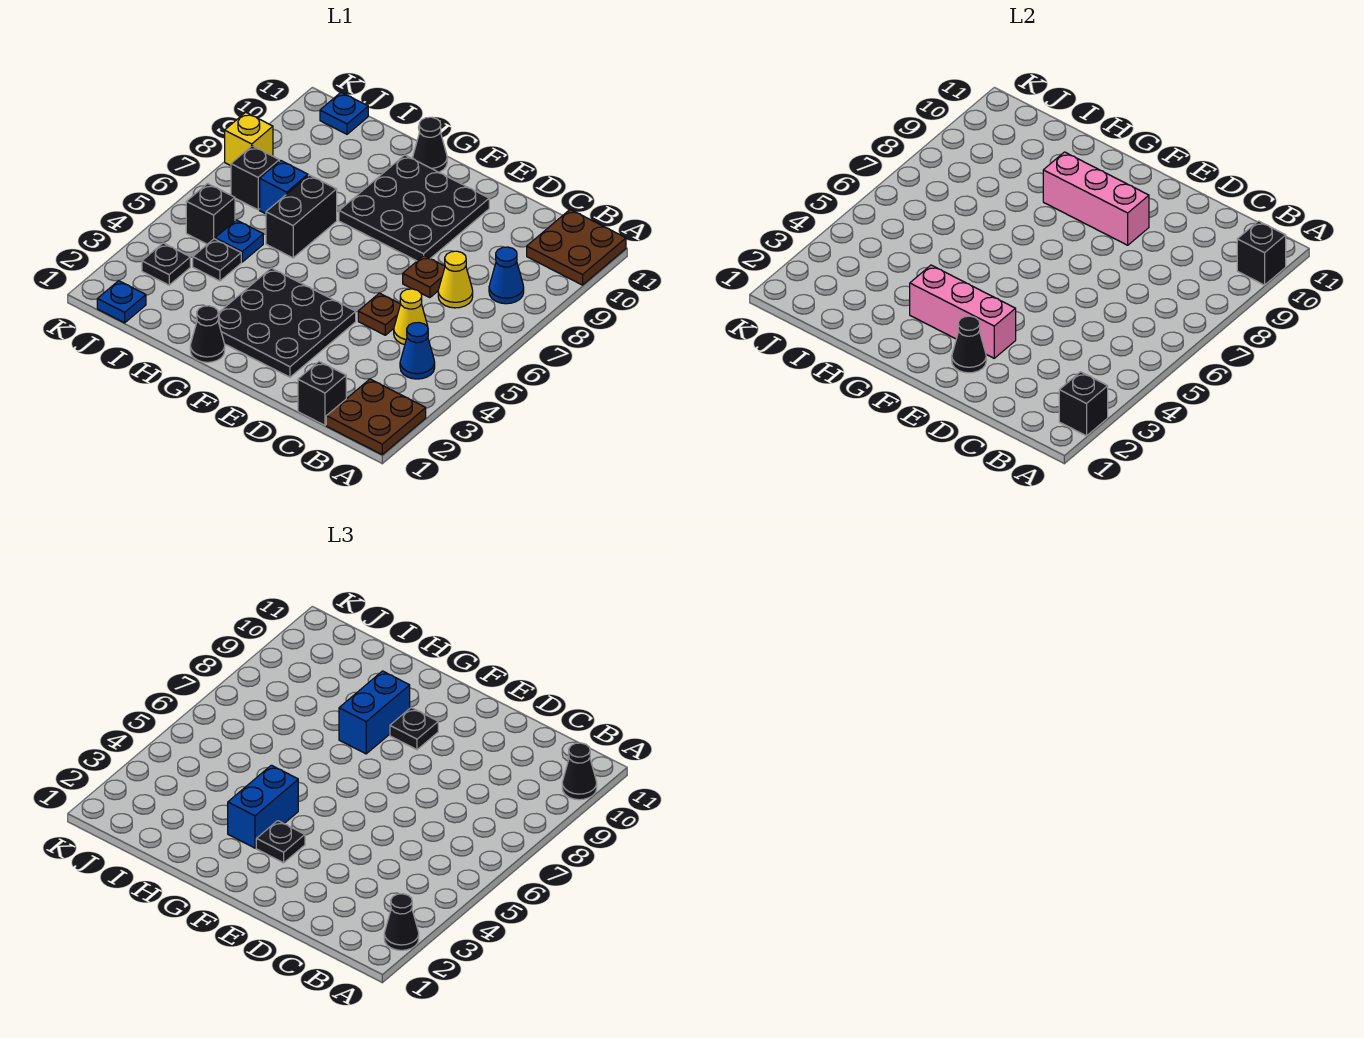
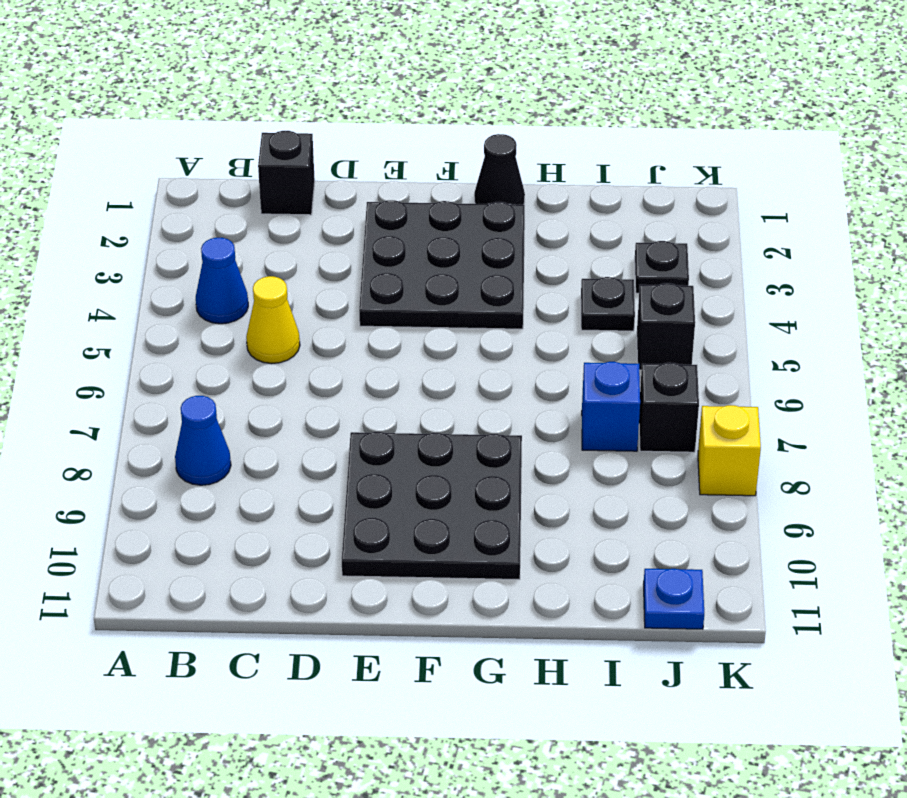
none -> brown 2x2 plate [326,379,426,454]
none -> brown 2x2 plate [527,210,626,285]
none -> yellow 1x1 cone [438,251,473,308]
none -> brown 1x1 plate [358,293,400,335]

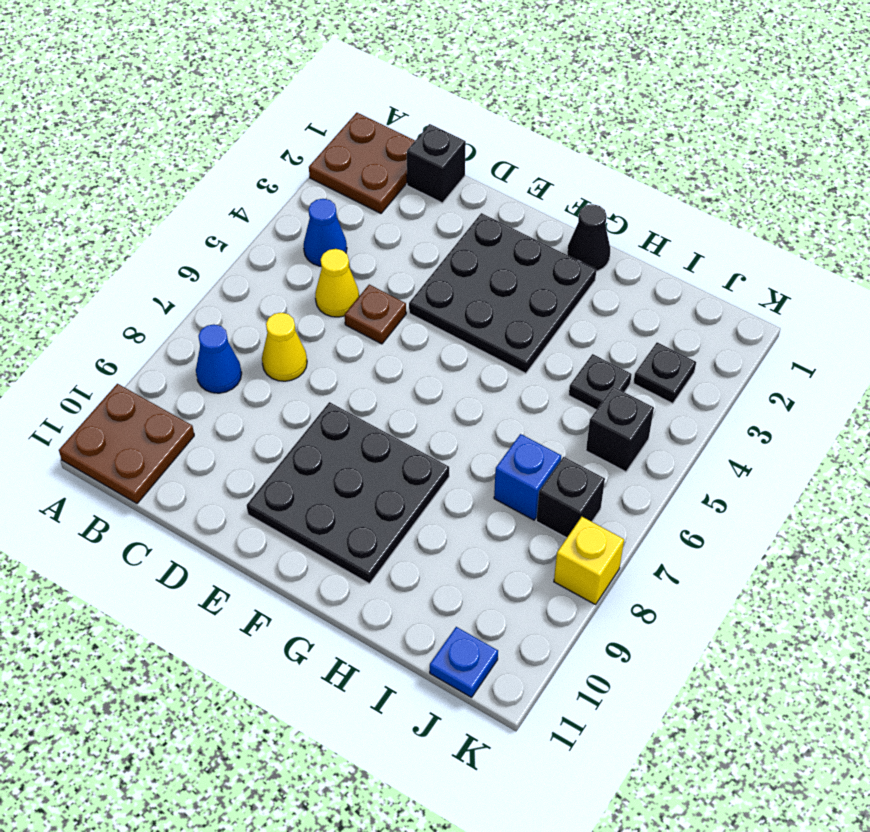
none -> brown 1x1 plate [403,256,445,298]
none -> black 1x1 cone [413,117,447,172]
none -> black 1x2 brick [266,175,337,258]
none -> blue 1x1 plate [215,220,263,262]

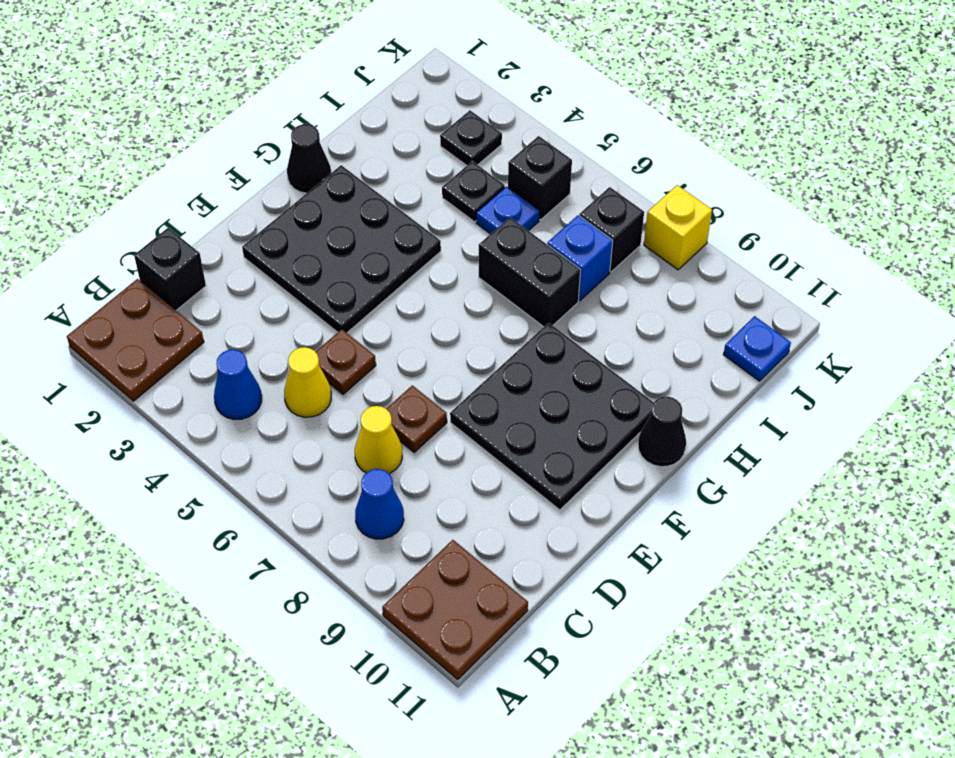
none -> blue 1x1 plate [97,281,146,323]
none -> black 1x1 brick [1059,372,1108,436]
none -> black 1x1 brick [1237,221,1286,285]
none -> black 1x1 cone [952,316,986,373]

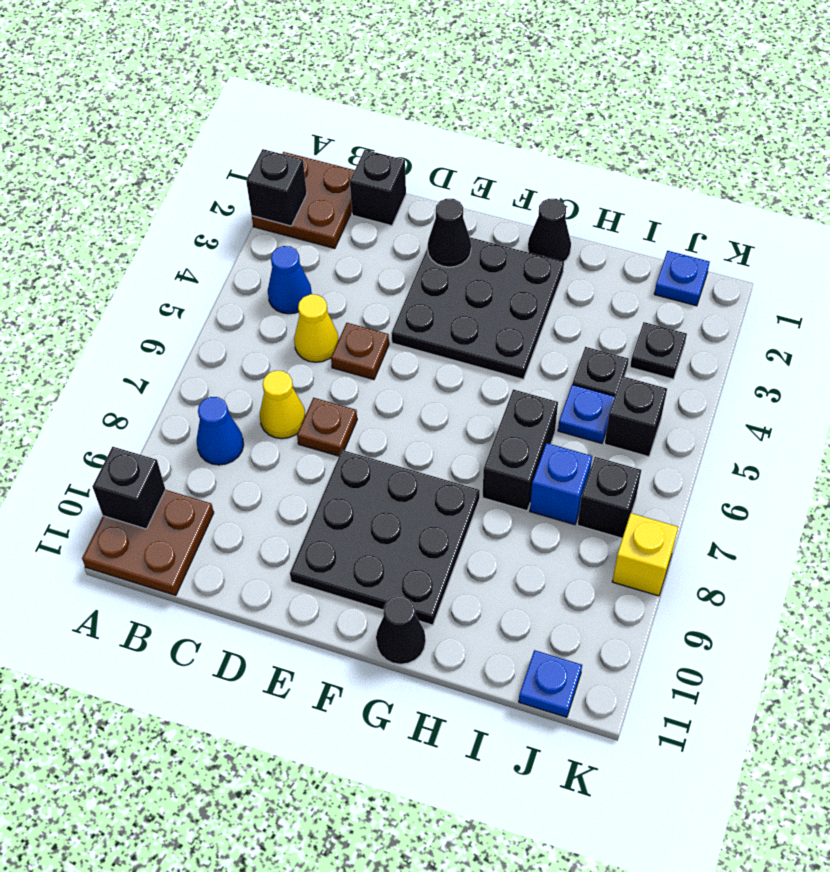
none -> pink 1x3 brick [910,265,1016,358]
none -> pink 1x3 brick [1043,152,1149,245]
none -> black 1x1 cone [384,894,419,950]
none -> black 1x1 cone [562,743,597,800]

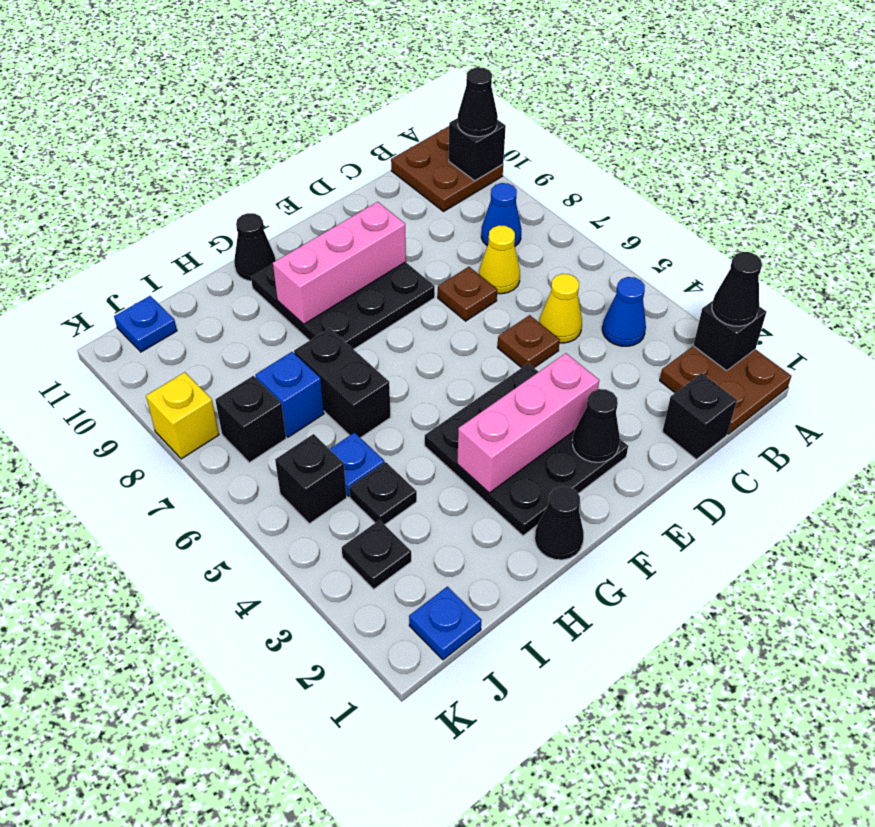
none -> black 1x1 plate [256,821,305,863]
none -> black 1x1 plate [390,708,438,750]
none -> blue 1x2 brick [228,765,298,848]
none -> blue 1x2 brick [339,671,410,754]

